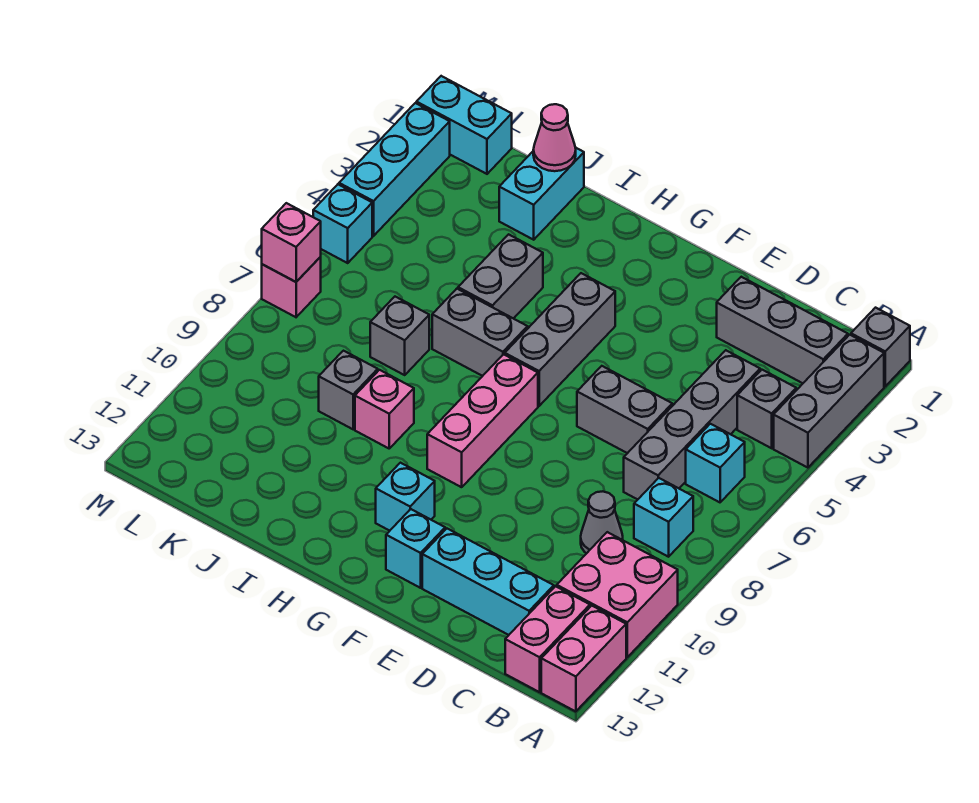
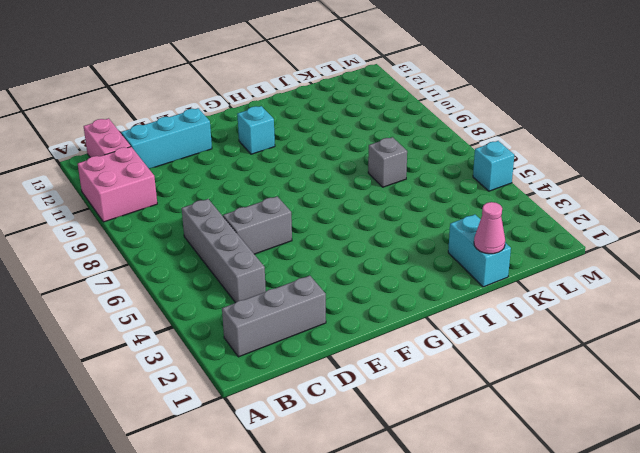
none -> grey 1x1 brick [851,308,910,386]
none -> grey 1x3 brick [774,335,884,468]
none -> pink 1x2 brick [541,606,626,712]

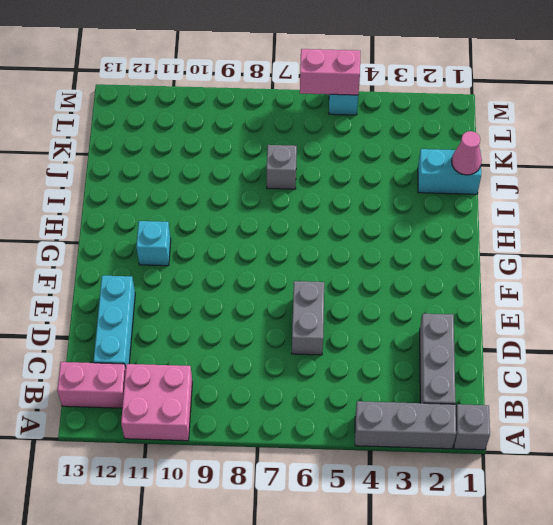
pink 1x2 brick [300,49,360,95] -> pink 1x2 brick moved to [541,606,626,712]
none -> grey 1x1 brick [737,370,796,448]
none -> cyan 1x1 brick [686,424,745,502]
none -> cyan 1x1 brick [634,478,693,557]

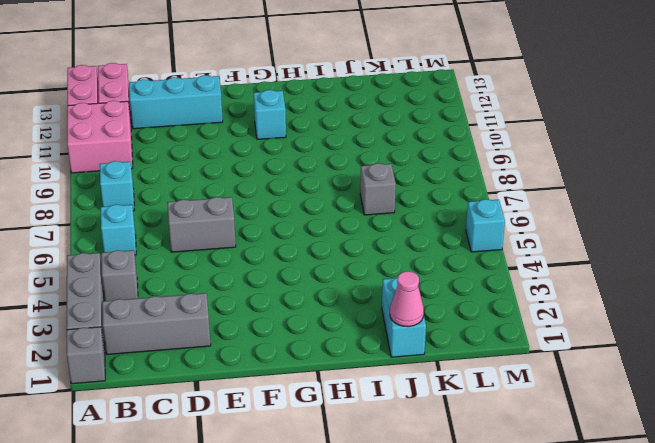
none -> grey 1x4 brick [624,350,760,500]
none -> grey 1x1 cone [581,491,623,553]
none -> cyan 1x1 brick [386,509,445,588]

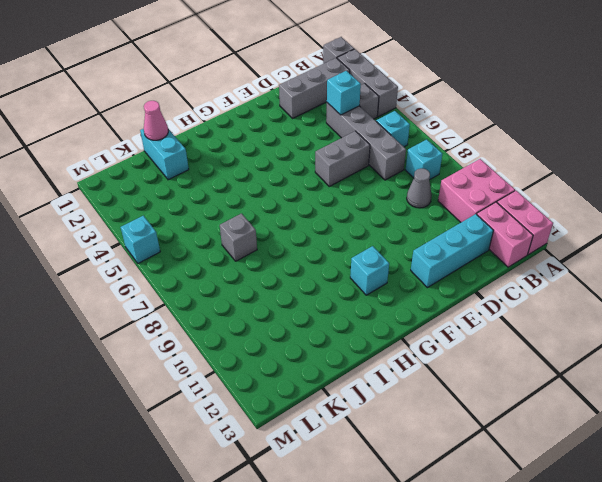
cyan 1x1 brick [327,71,361,115] -> cyan 1x1 brick moved to [386,509,445,588]
none -> grey 1x3 brick [505,273,615,406]
none -> pink 1x3 brick [427,354,538,487]
none -> grey 1x2 brick [432,289,528,376]

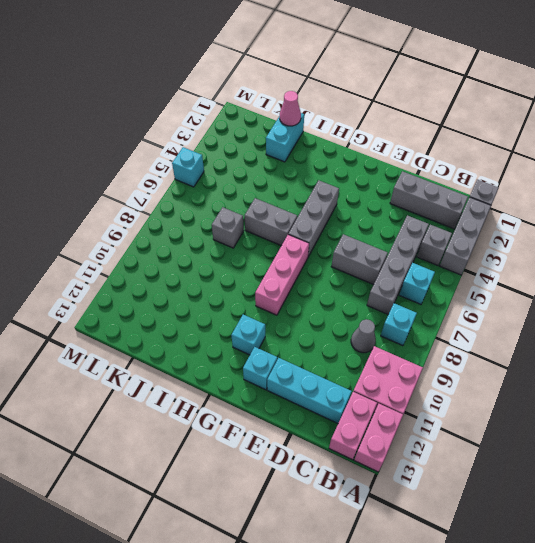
none -> grey 1x2 brick [458,234,543,319]
none -> pink 1x1 brick [355,370,414,448]
none -> grey 1x1 brick [319,351,378,429]

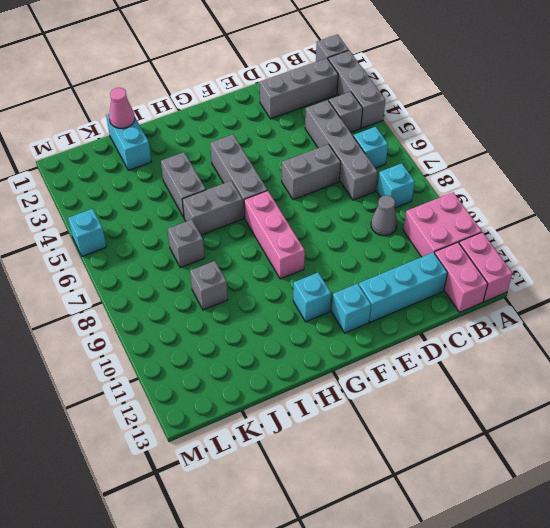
none -> pink 1x1 brick [355,370,414,448]
none -> cyan 1x2 brick [416,76,512,174]
none -> cyan 1x3 brick [339,103,450,236]

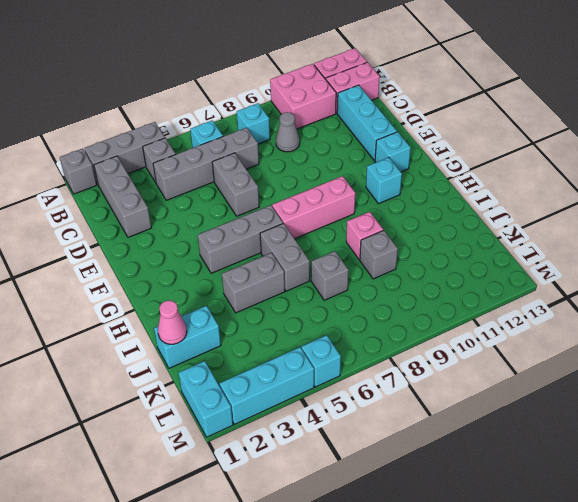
none -> pink 1x1 brick [262,257,321,317]
none -> pink 1x1 brick [262,203,321,282]

